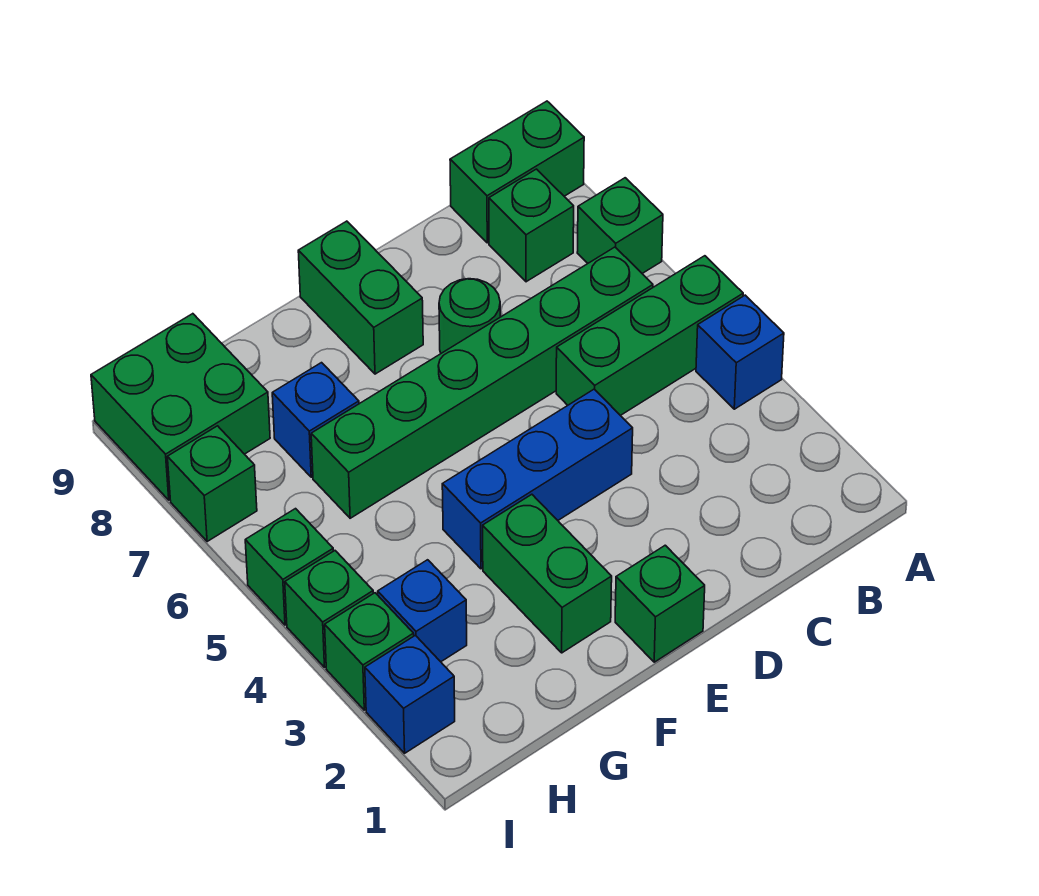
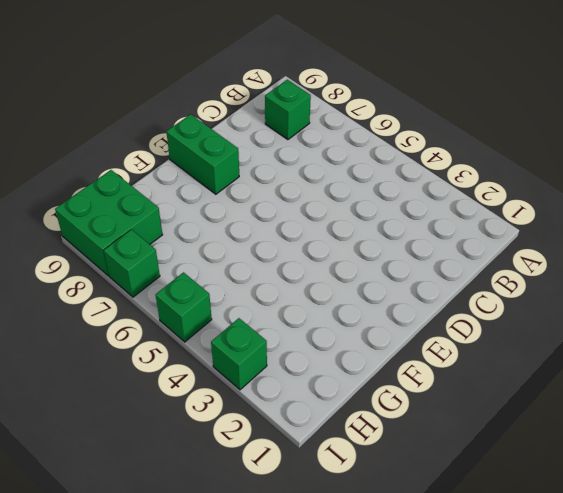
none -> blue 1x1 brick [696,295,784,409]
none -> green 1x3 brick [556,256,743,416]
none -> green 1x1 brick [577,178,663,273]

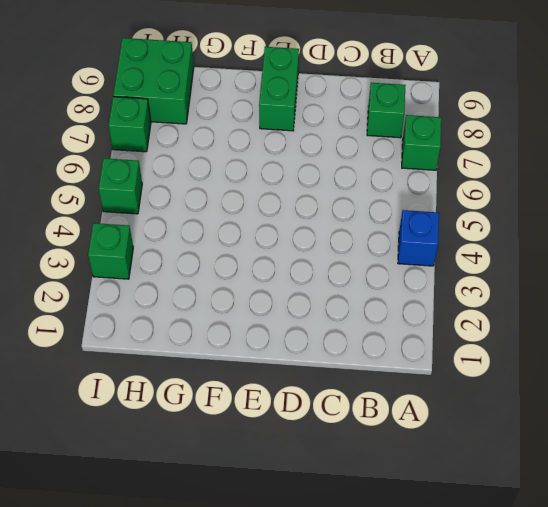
none -> green 1x3 brick [556,256,743,416]
none -> green 1x2 brick [450,101,584,243]
none -> green 1x6 brick [311,247,653,518]

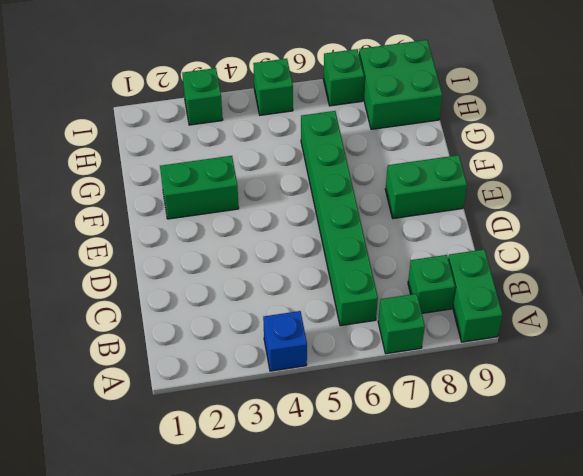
none -> green 1x3 brick [556,256,743,416]
none -> blue 1x3 brick [442,389,633,569]
none -> green 1x1 round brick [439,279,500,353]

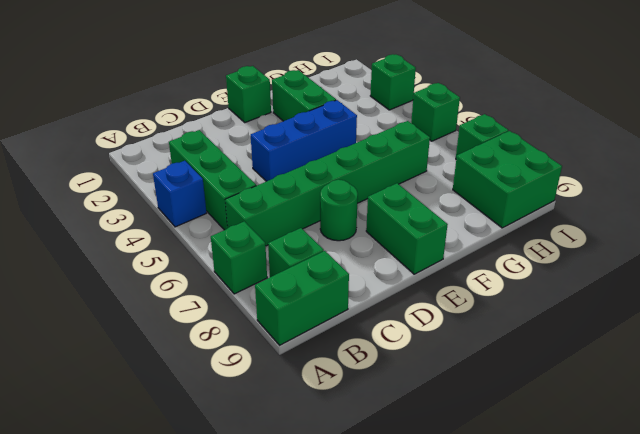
green 1x3 brick [169,130,256,230] -> green 1x3 brick turned to [556,256,743,416]
none -> blue 1x1 brick [272,363,359,477]
none -> blue 1x1 brick [378,560,467,662]
none -> blue 1x1 brick [365,635,455,753]

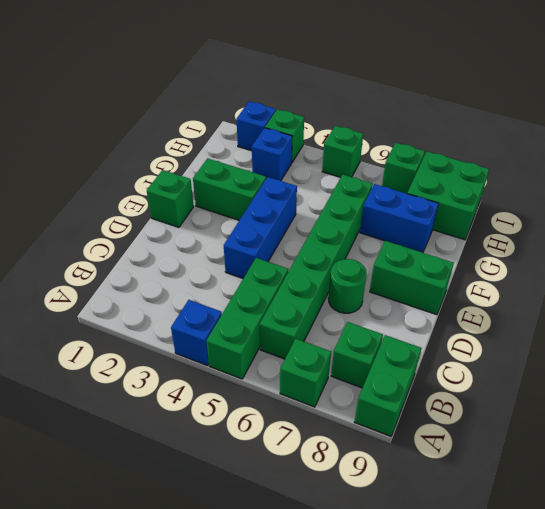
blue 1x2 brick [360,184,438,253] -> blue 1x1 brick [272,363,359,477]
none -> green 1x1 brick [285,551,373,667]

